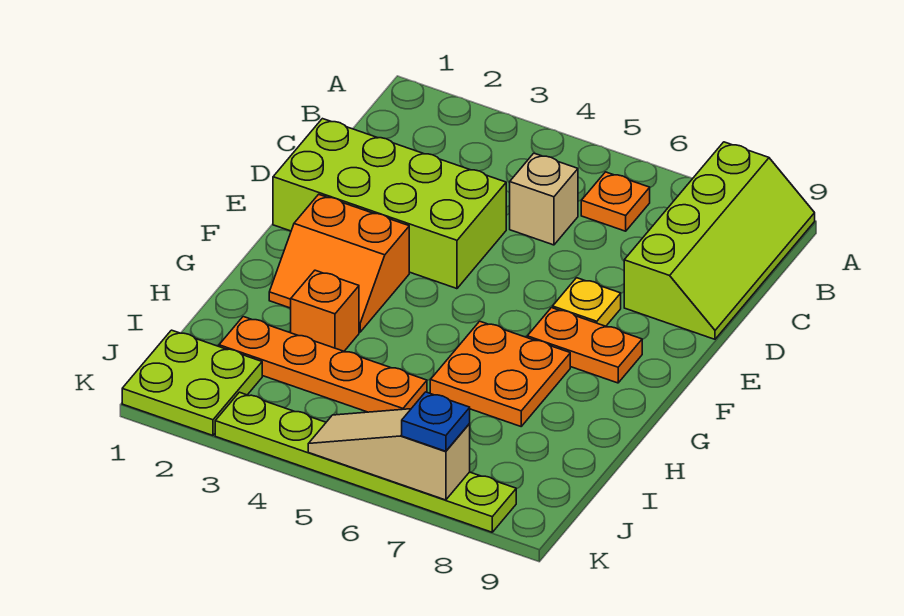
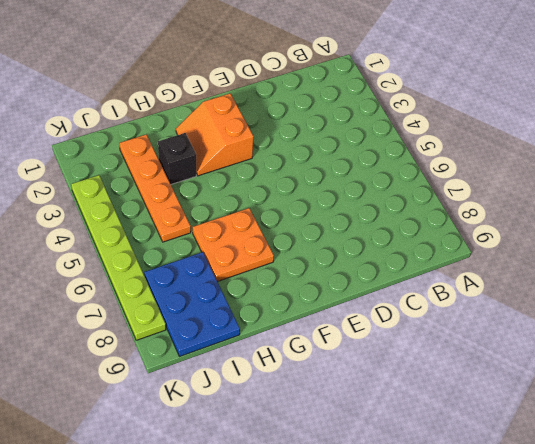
black 1x1 brick [158,133,196,184] -> orange 1x1 brick [291,270,359,351]
blue 2x3 plate [144,252,240,356] -> none
none -> lime 2x4 slope [624,142,815,339]
none -> orange 1x1 plate [581,172,650,231]
none -> tan 1x1 brick [510,153,578,245]

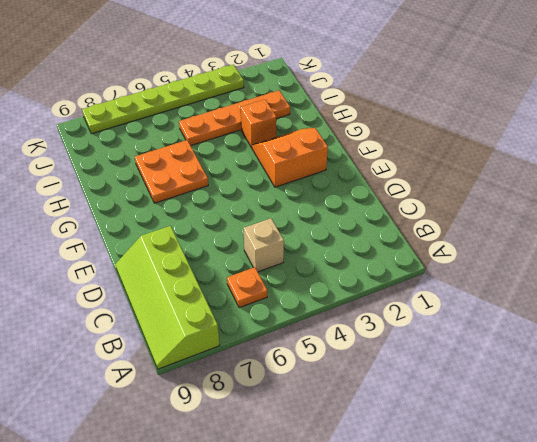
none -> lime 2x4 brick [273,119,506,289]
none -> yellow 1x1 plate [553,278,621,326]
none -> orange 1x2 plate [527,308,642,383]

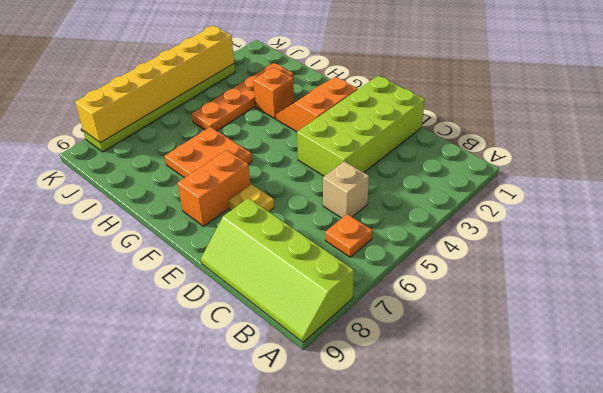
orange 1x2 brick [178,150,250,226] -> orange 1x2 plate [527,308,642,383]
yellow 1x6 brick [75,26,234,143] -> tan 1x3 slope [308,409,470,500]
none -> lime 2x2 plate [122,330,262,435]
none -> blue 1x1 plate [402,392,470,451]

